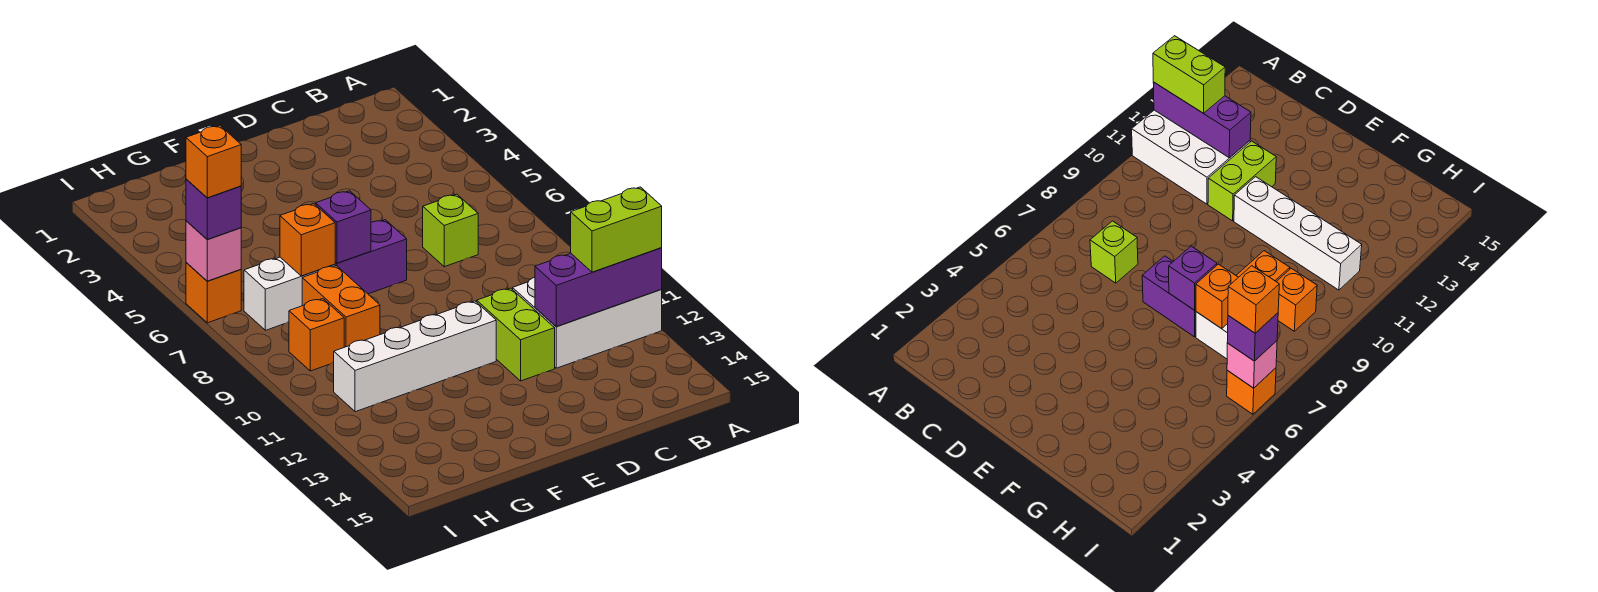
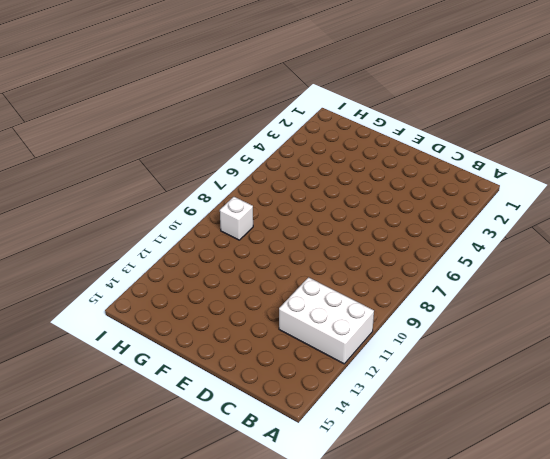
white 1x1 brick [220,197,253,240] -> orange 1x1 brick [289,299,344,371]
none -> lime 1x1 brick [423,194,478,267]
none -> lime 1x2 brick [477,288,555,381]
none -> purple 1x2 brick [335,220,407,294]

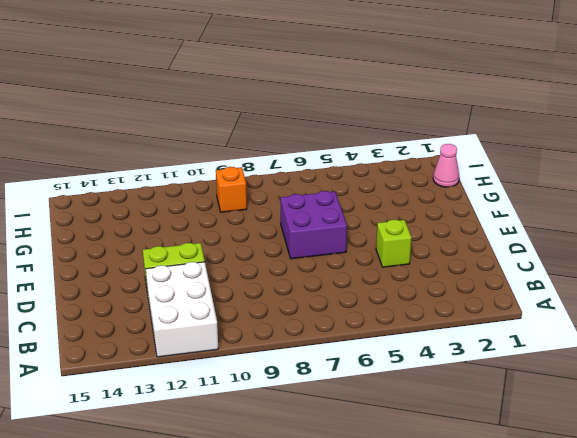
lime 1x1 brick [376,220,412,267] -> lime 1x1 brick moved to [423,194,478,267]
purple 2x2 brick [280,191,347,259] -> purple 1x2 brick [335,220,407,294]
pink 1x1 cone [433,144,459,187] -> none
none -> white 1x4 brick [334,301,496,412]
none -> white 1x2 brick [244,257,335,330]
none -> orange 1x2 brick [302,266,380,347]

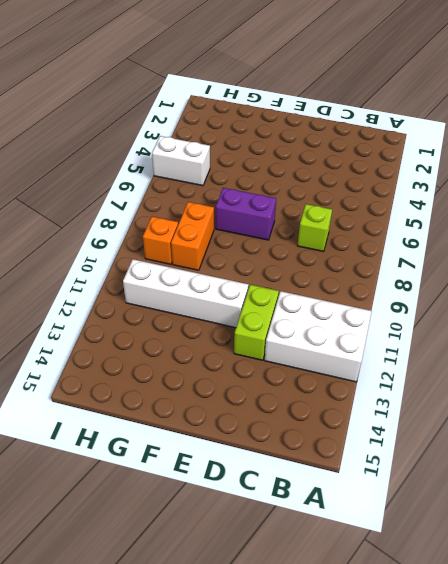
white 1x2 brick [152,136,210,186] -> white 1x2 brick moved to [244,257,335,330]
none -> orange 1x1 brick [186,262,241,323]
none -> purple 1x3 brick [535,248,662,327]
none -> purple 1x1 brick [316,191,371,263]

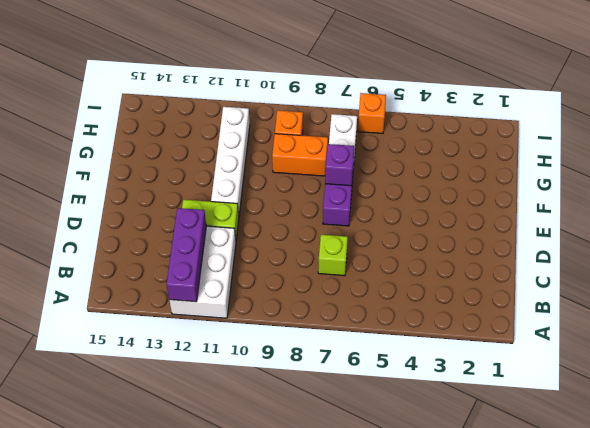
none -> orange 1x1 brick [280,204,335,276]
none -> pink 1x1 brick [186,221,241,281]
none -> lime 1x2 brick [571,187,662,272]

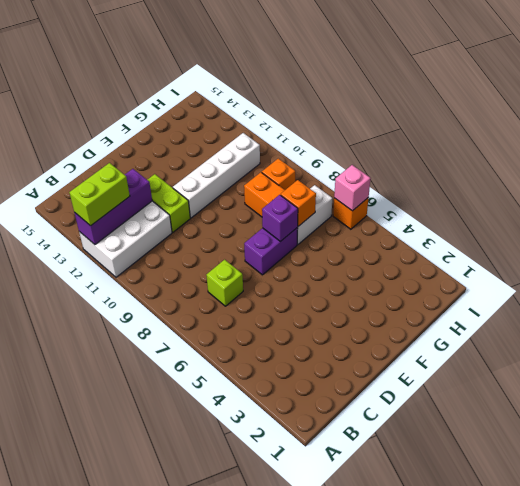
none -> purple 1x1 brick [186,179,241,239]
none -> orange 1x1 brick [186,125,241,198]

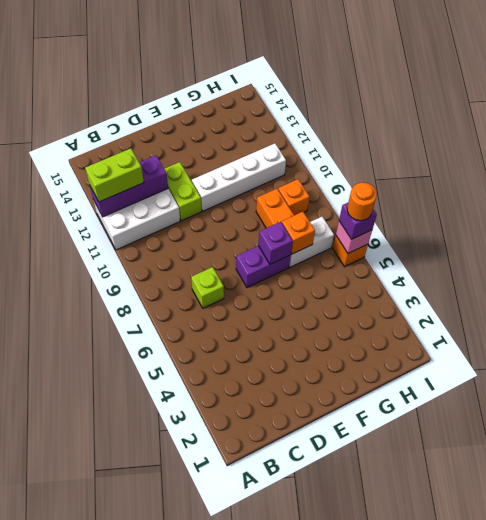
orange 1x1 round brick [347,183,377,221] -> orange 1x1 brick [186,125,241,198]

